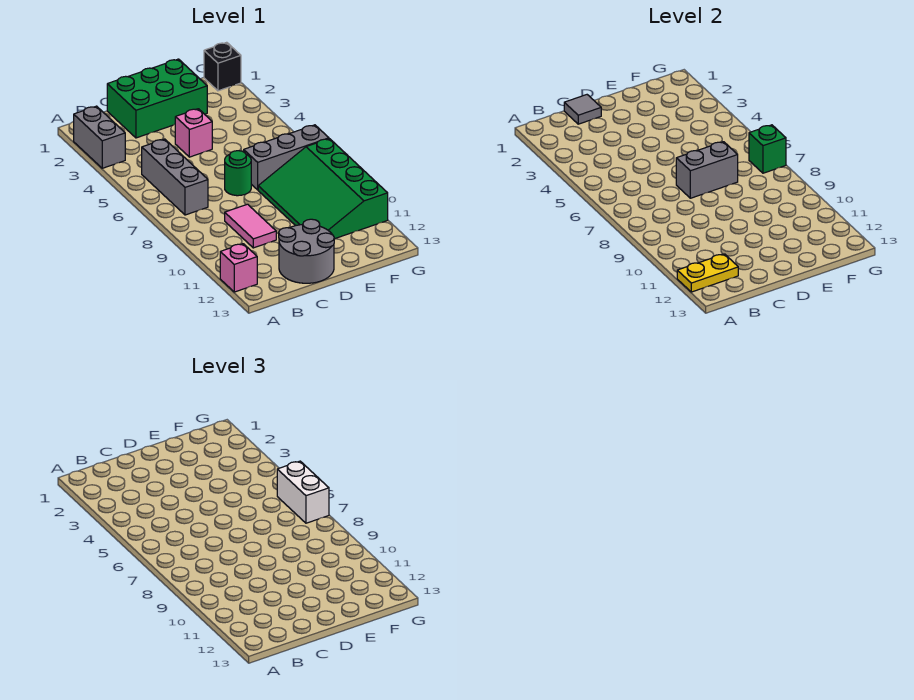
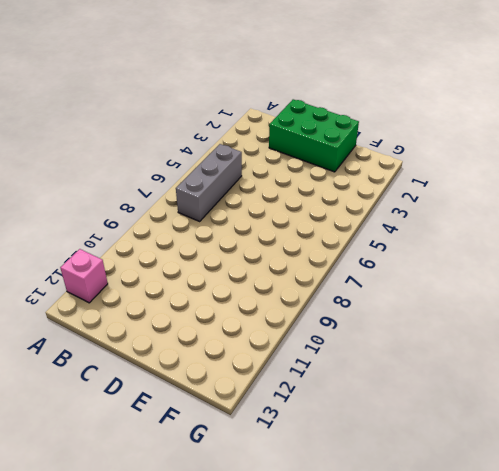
none -> grey 1x2 brick [74,106,125,168]
none -> pink 1x2 tile [225,204,276,248]
none -> grey 2x2 round brick [279,219,334,283]

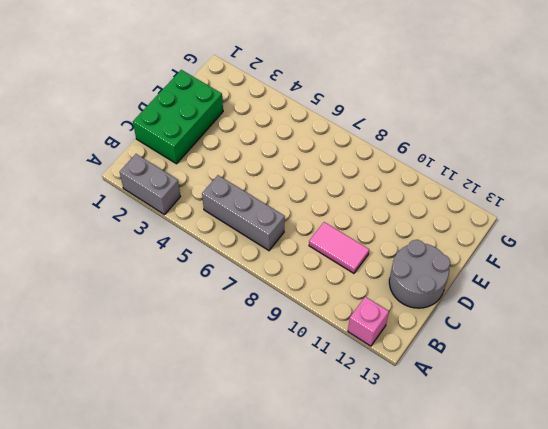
none -> pink 1x1 brick [175,109,212,157]
none -> green 1x1 round brick [225,151,251,196]
none -> grey 1x3 brick [244,125,329,190]

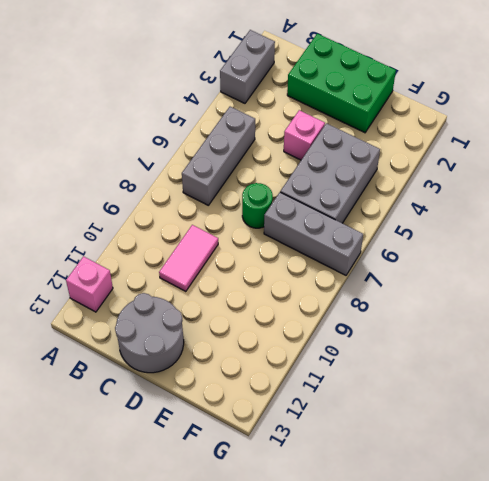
grey 2x3 brick [280,123,380,223] -> none
none -> green 3x4 slope [258,139,388,239]
none -> black 1x1 brick [204,42,241,91]
none -> yellow 1x2 plate [677,254,738,292]

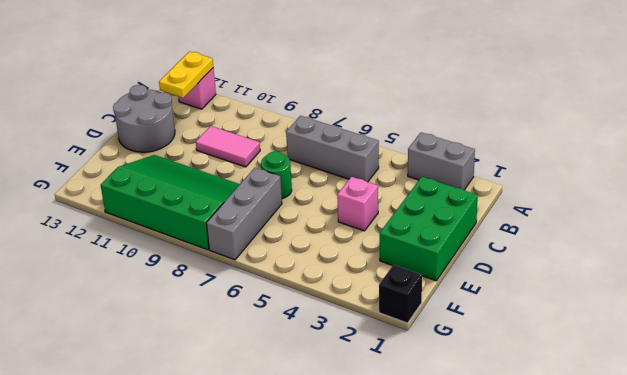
none -> grey 1x1 tile [564,95,601,124]
none -> grey 1x2 brick [676,142,738,198]
none -> green 1x1 brick [749,125,786,173]

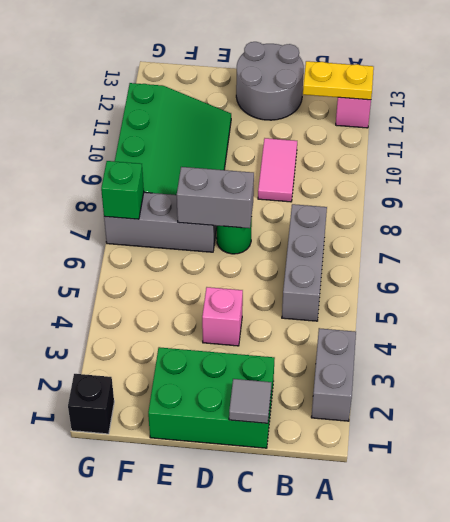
none -> white 1x2 brick [277,461,329,523]

